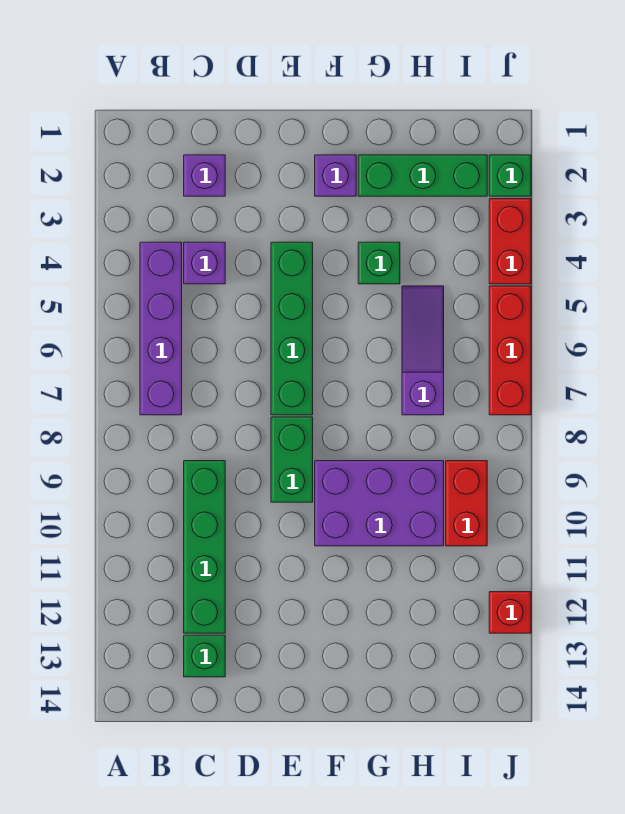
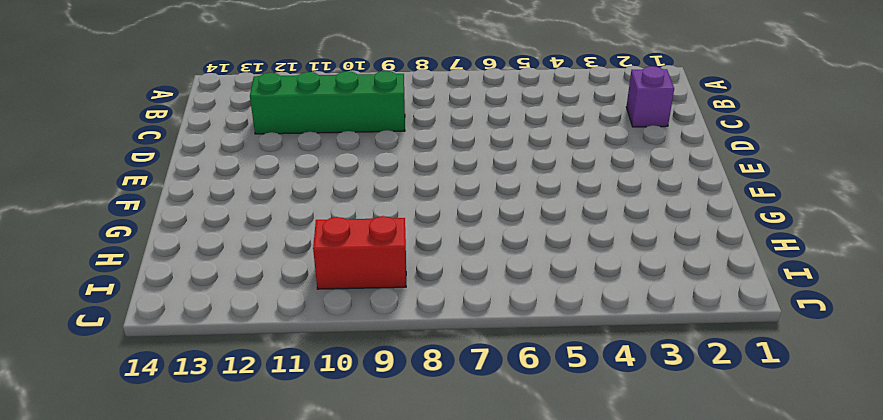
none -> purple 1x4 brick [140,242,182,415]
none -> purple 1x1 brick [184,242,225,284]
none -> green 1x1 brick [184,635,225,677]

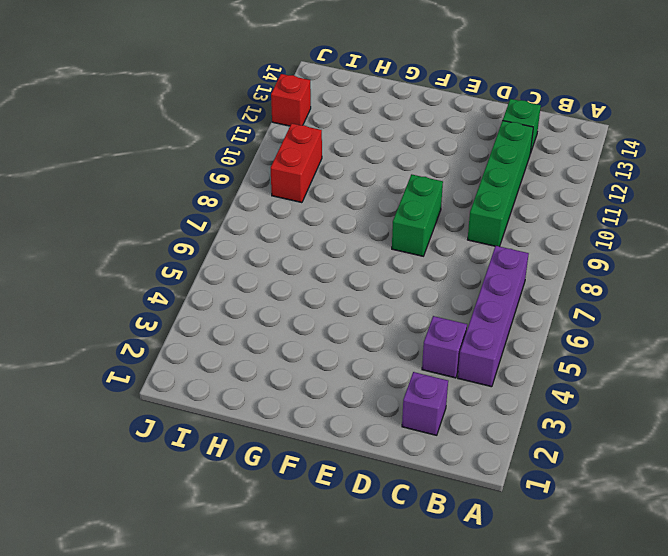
none -> green 1x4 brick [271,242,313,415]
none -> purple 1x1 brick [315,155,356,196]
none -> purple 2x3 brick [315,461,444,546]

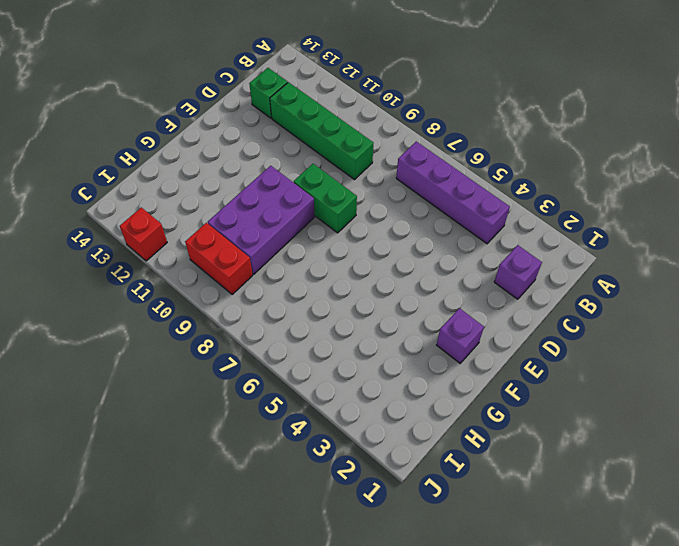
none -> purple 1x1 brick [184,242,225,284]
none -> green 1x4 brick [271,242,313,415]
none -> green 1x3 brick [358,155,487,196]

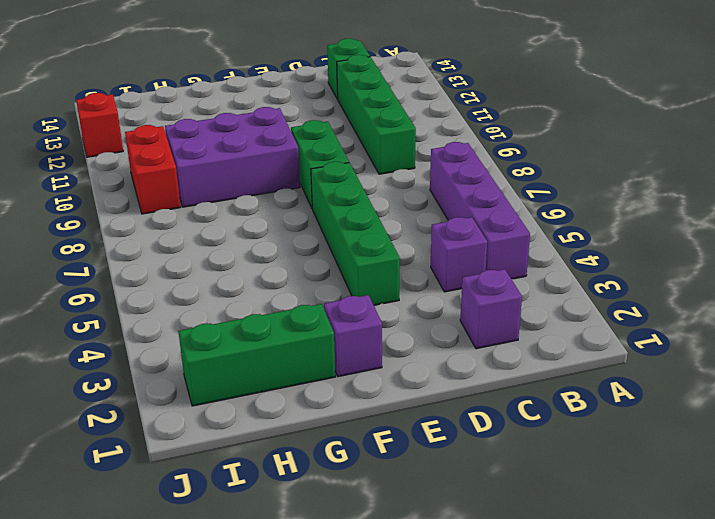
none -> green 1x1 brick [358,242,400,284]
none -> purple 1x3 slope [402,286,444,415]
none -> green 1x1 brick [489,155,531,196]

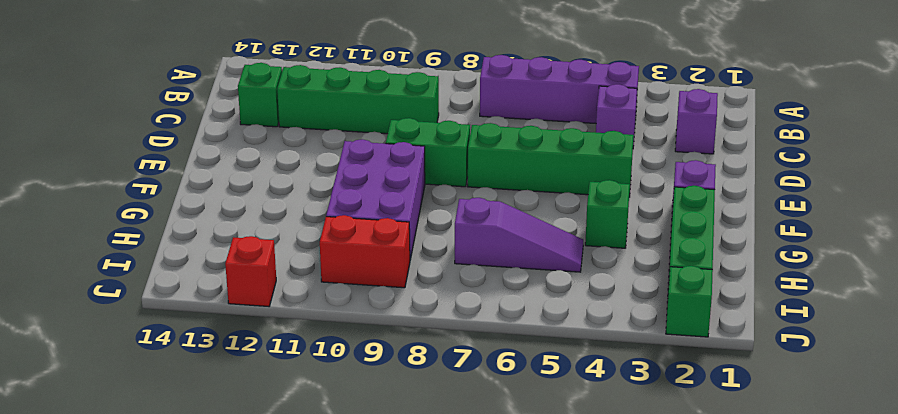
none -> red 1x2 brick [489,199,531,284]
none -> red 1x3 brick [489,286,531,415]

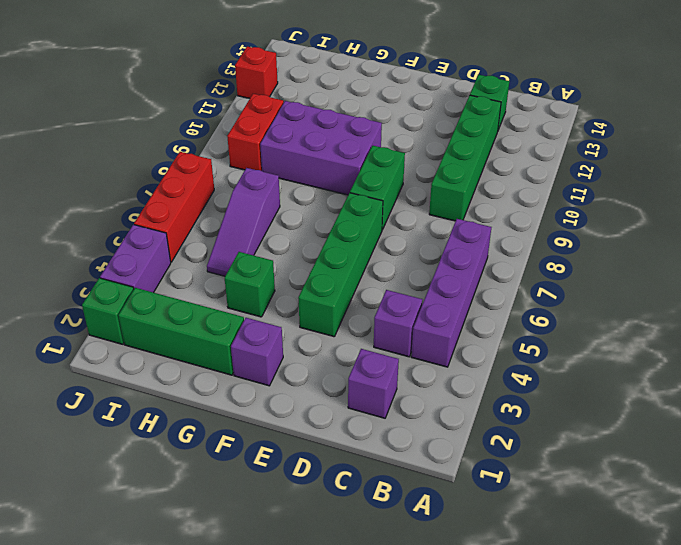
purple 1x2 brick [100,225,171,293] -> red 1x2 brick [489,199,531,284]

